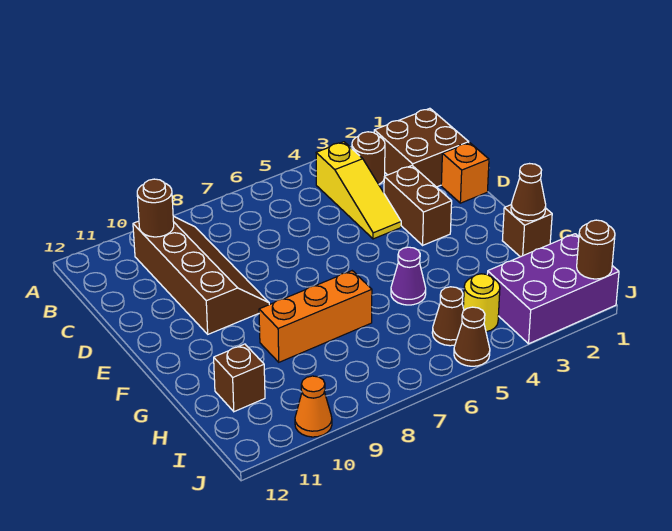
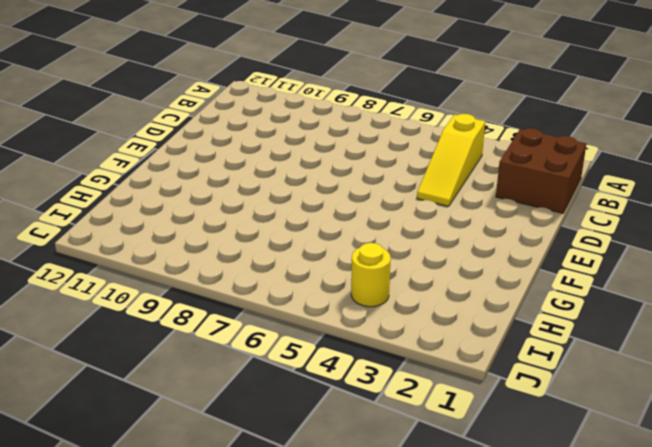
none -> brown 1x1 round brick [352,132,385,184]
none -> brown 2x4 slope [133,216,269,334]
none -> orange 1x1 brick [441,143,489,203]

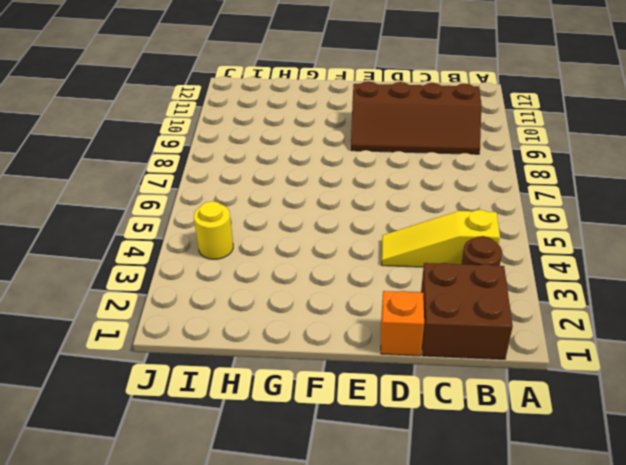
none -> brown 1x2 brick [384,166,452,245]
none -> brown 1x1 brick [502,205,552,257]
none -> purple 1x1 cone [391,247,426,305]

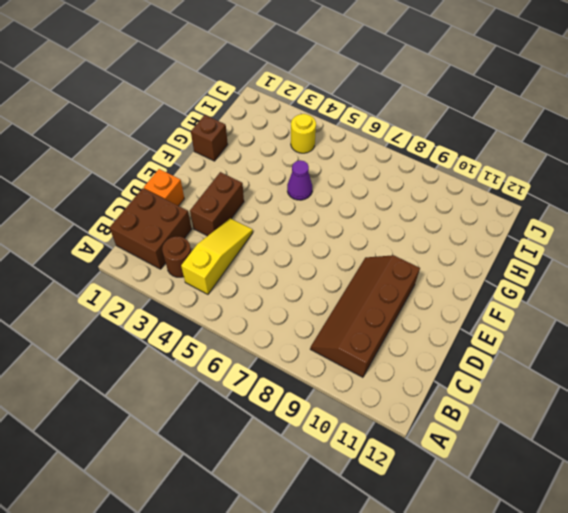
none -> orange 1x3 brick [259,271,372,362]
none -> brown 1x1 brick [214,344,265,412]
none -> purple 2x3 brick [487,234,619,344]

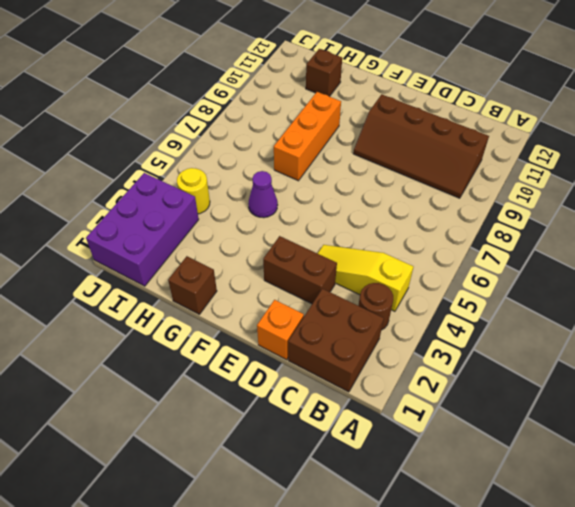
none -> brown 1x1 cone [432,287,464,346]
none -> brown 1x1 cone [454,307,490,366]
none -> orange 1x1 cone [295,376,332,437]

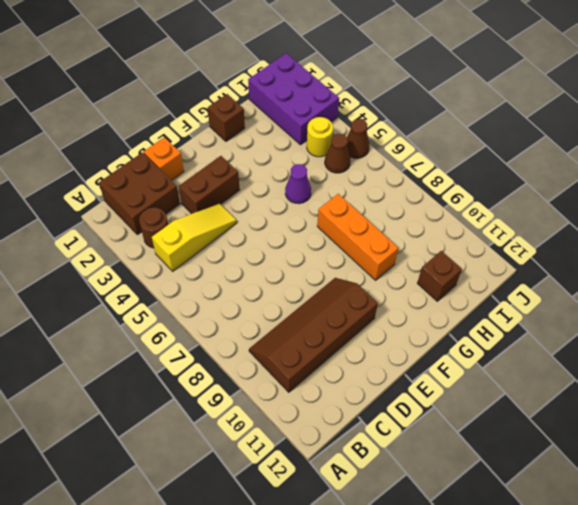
none -> orange 1x1 cone [295,376,332,437]
none -> brown 1x1 round brick [137,179,174,237]
none -> brown 1x1 cone [511,164,546,221]

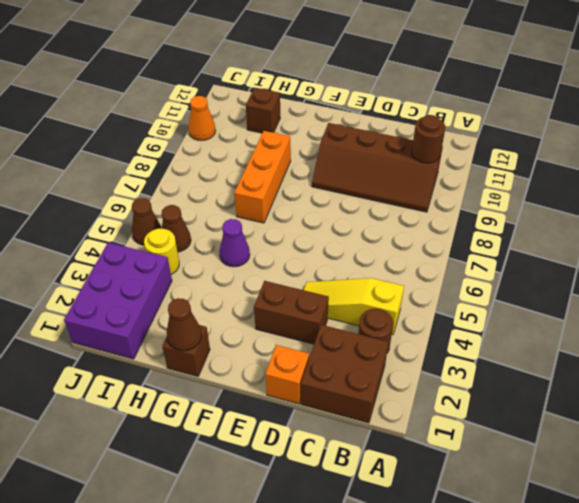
none -> brown 1x1 round brick [577,220,615,279]

